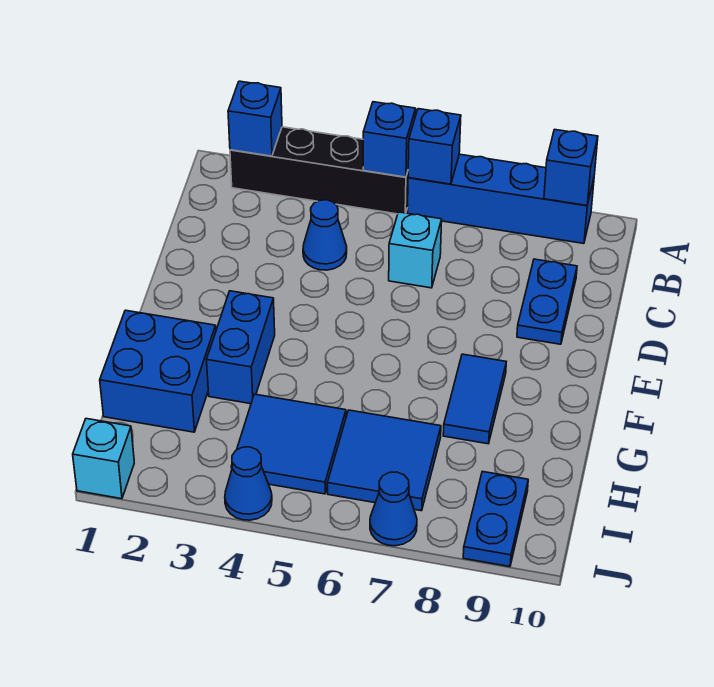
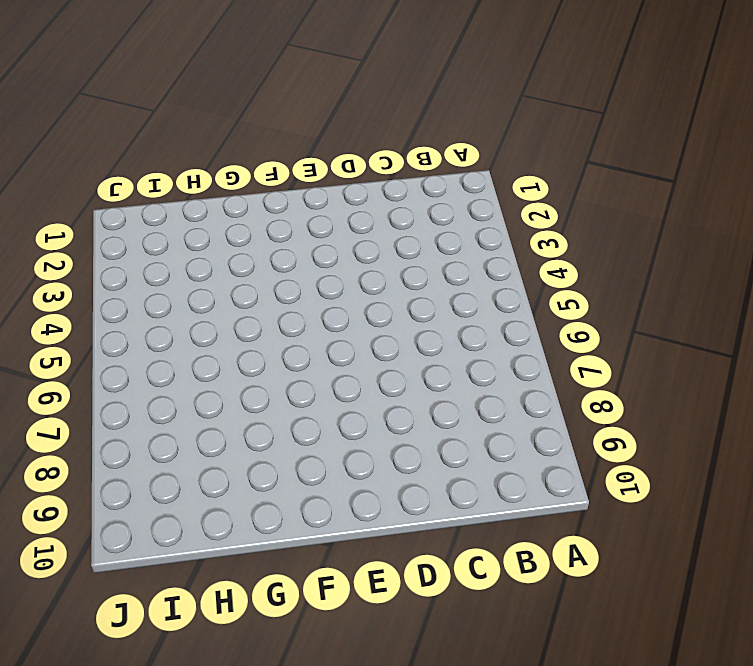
none -> black 1x4 brick [230,127,408,214]
none -> blue 1x4 brick [407,154,594,244]
none -> blue 1x1 cone [303,200,347,270]

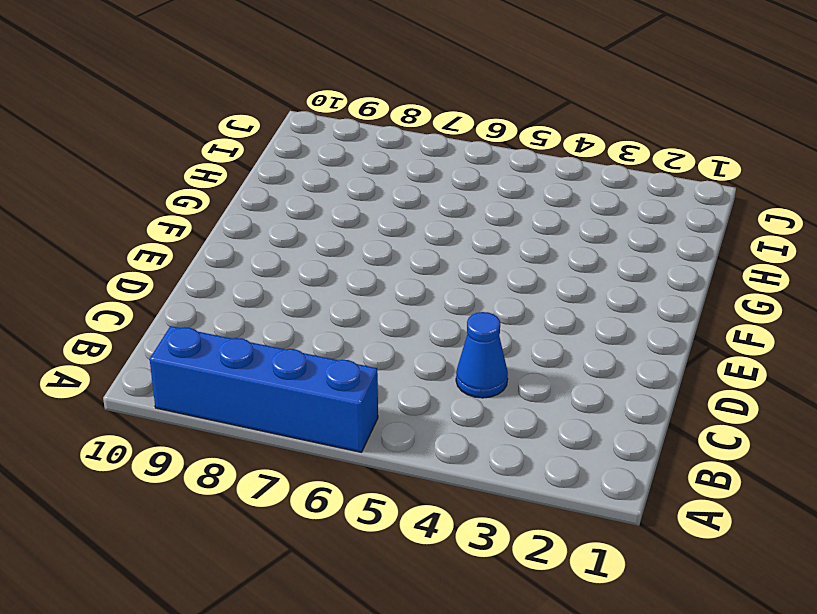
none -> black 1x4 brick [230,127,408,214]
none -> cyan 1x1 brick [389,212,442,288]
none -> blue 1x2 plate [517,259,577,344]

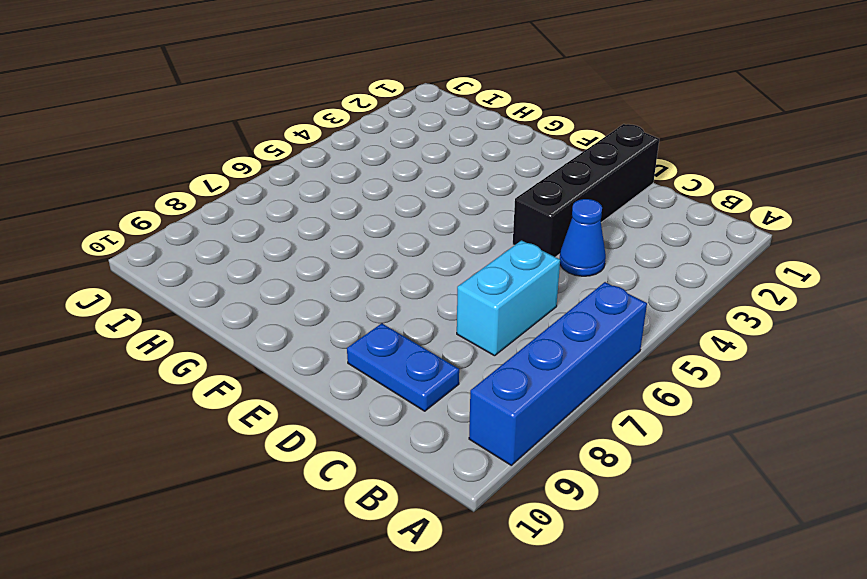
cyan 1x2 brick [457,240,560,356] -> cyan 1x1 brick [389,212,442,288]
black 1x4 brick [513,124,659,257] -> black 1x4 brick moved to [230,127,408,214]
none -> blue 1x2 brick [207,291,275,404]
none -> blue 1x2 tile [443,354,506,444]
none -> blue 2x2 brick [100,310,216,432]

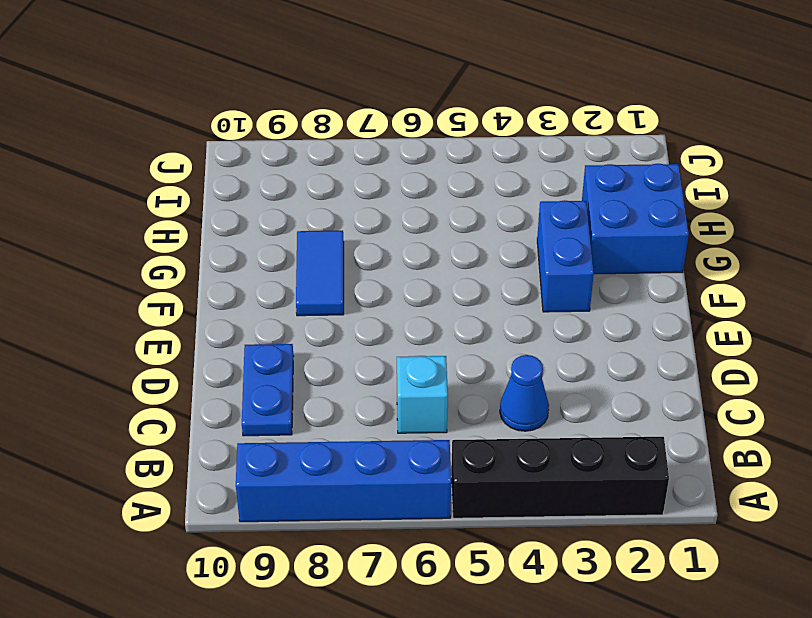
none -> blue 2x2 tile [231,394,346,494]
none -> blue 2x2 tile [327,410,441,511]
none -> blue 1x2 plate [463,472,528,567]

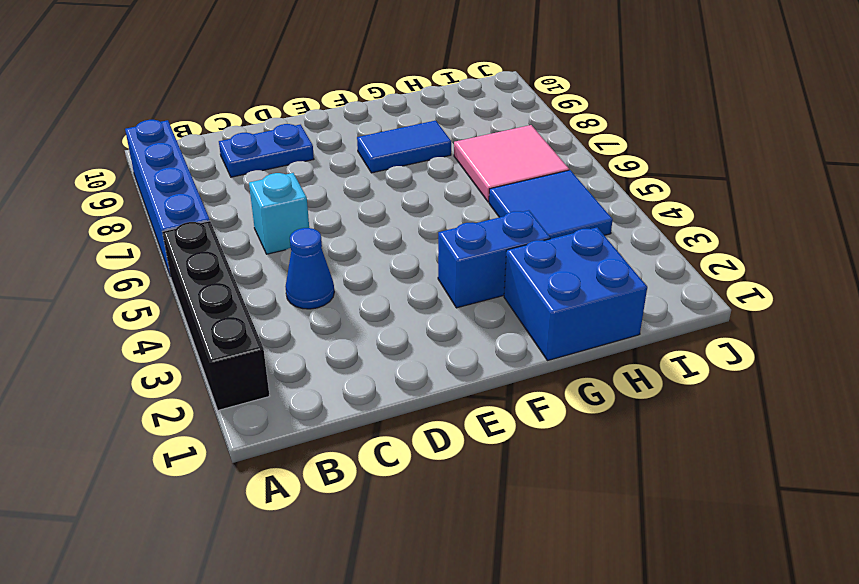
pink 2x2 tile [454,125,569,202] -> blue 2x2 tile [327,410,441,511]
none -> blue 1x2 plate [463,472,528,567]
none -> cyan 1x1 brick [73,419,134,499]
none -> blue 1x1 cone [225,447,272,520]

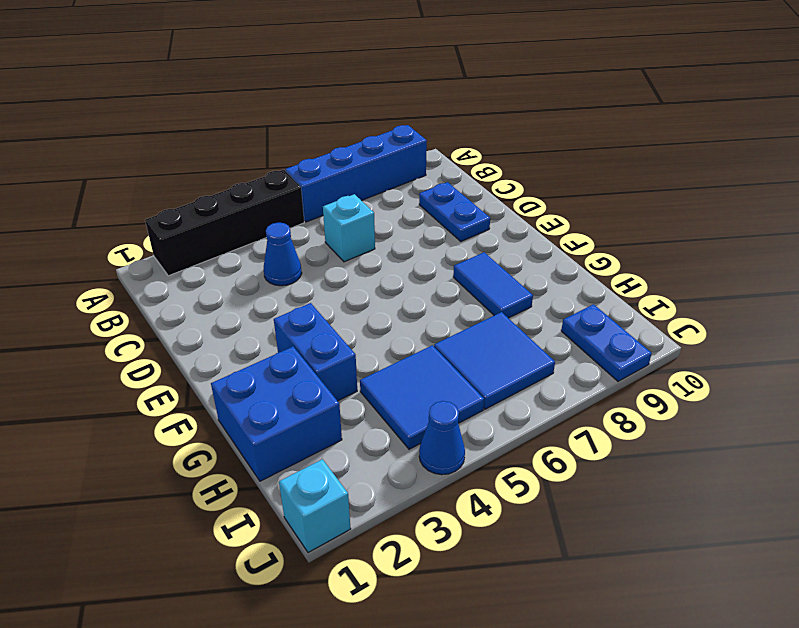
none -> blue 1x1 cone [370,472,417,546]
none -> blue 1x1 brick [228,81,282,156]
none -> blue 1x1 brick [363,102,416,177]

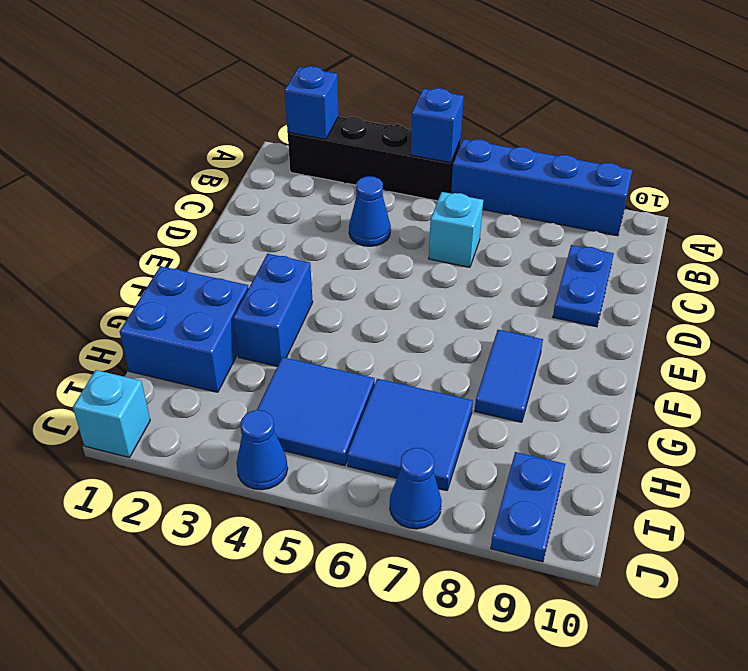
none -> blue 1x1 brick [408,109,461,184]
none -> blue 1x1 brick [544,129,598,206]

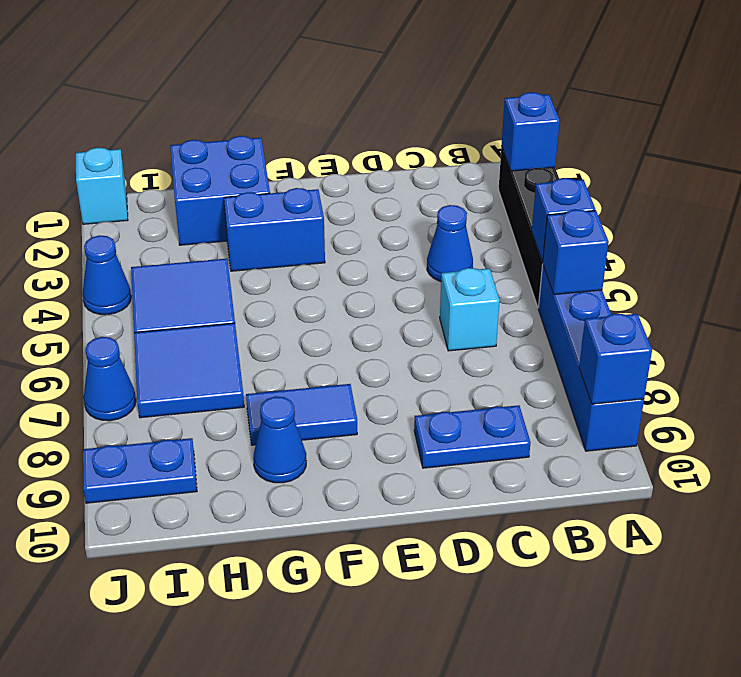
blue 1x1 cone [253,396,306,483] -> none

